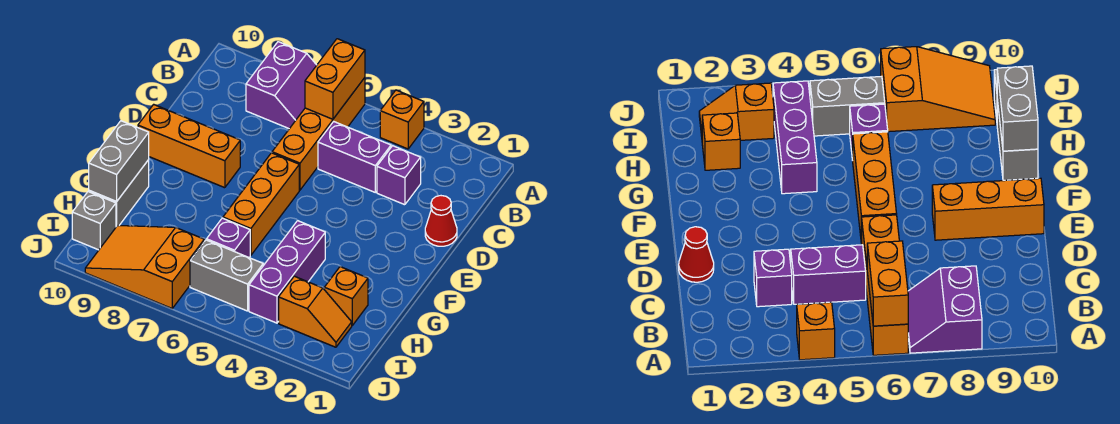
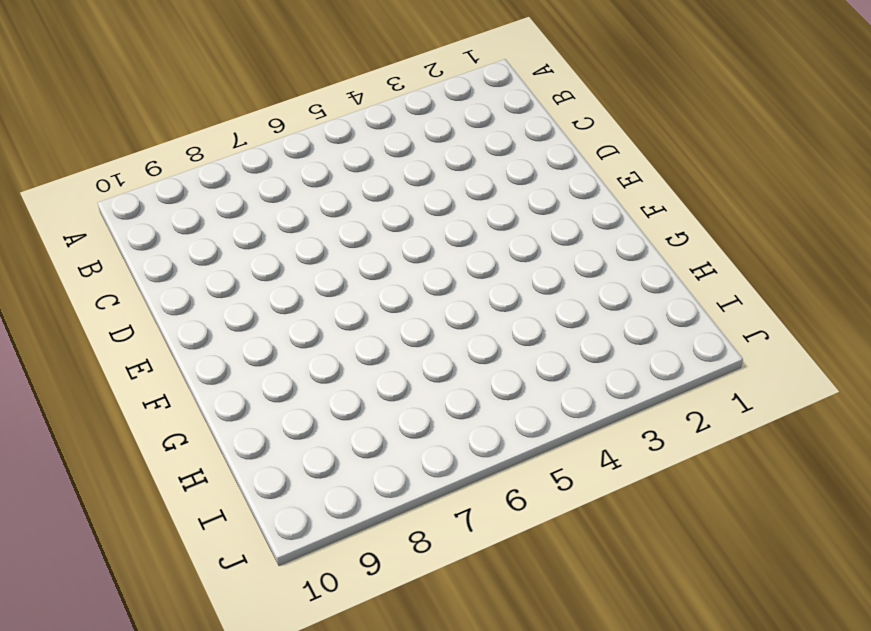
none -> orange 1x1 brick [380,90,424,149]
none -> orange 1x4 brick [272,78,365,190]
none -> purple 2x2 slope [246,42,317,129]

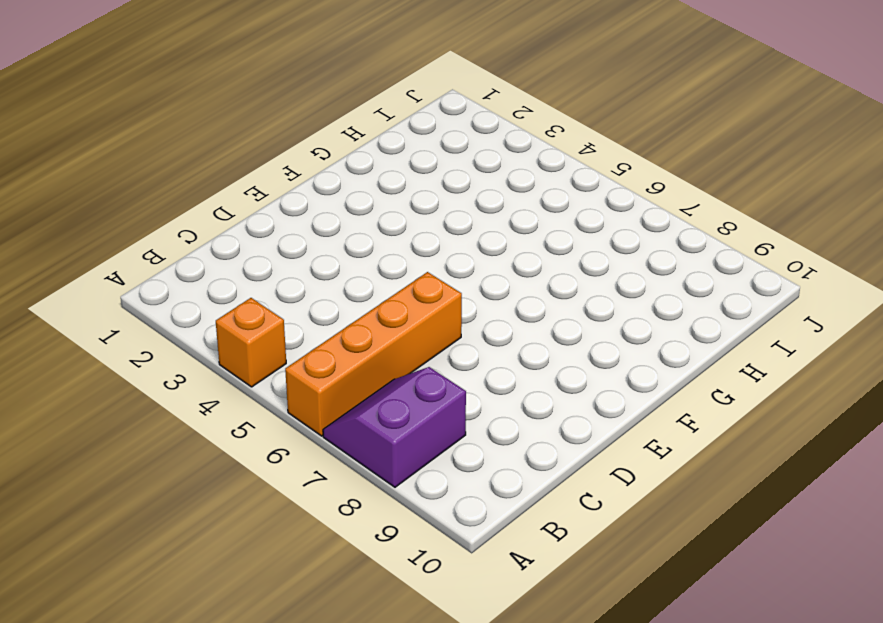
none -> purple 1x1 brick [377,146,421,205]
none -> purple 1x2 brick [318,122,391,192]
none -> red 1x1 cone [425,196,457,246]

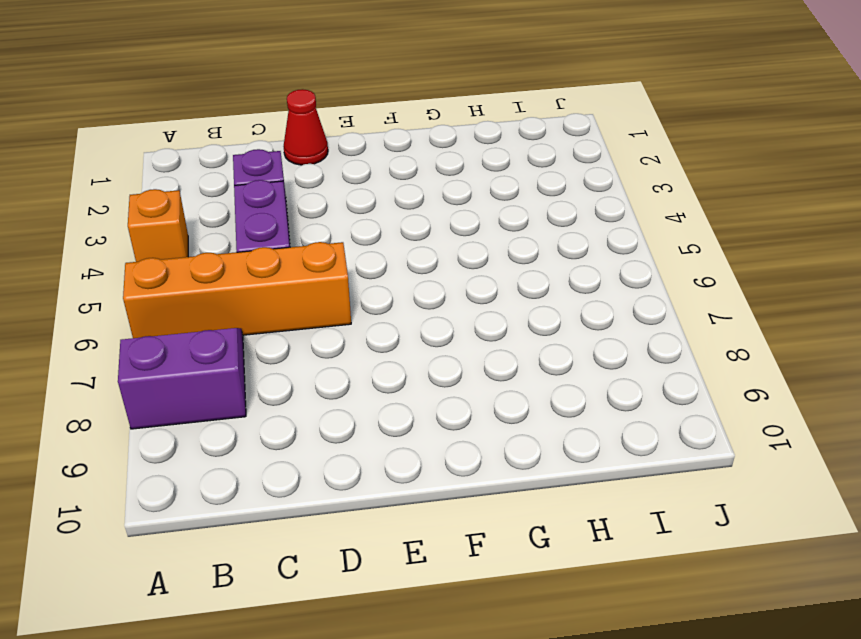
none -> orange 1x3 brick [223,153,299,255]
none -> orange 1x3 brick [138,104,240,188]
none -> purple 1x3 brick [249,221,325,323]

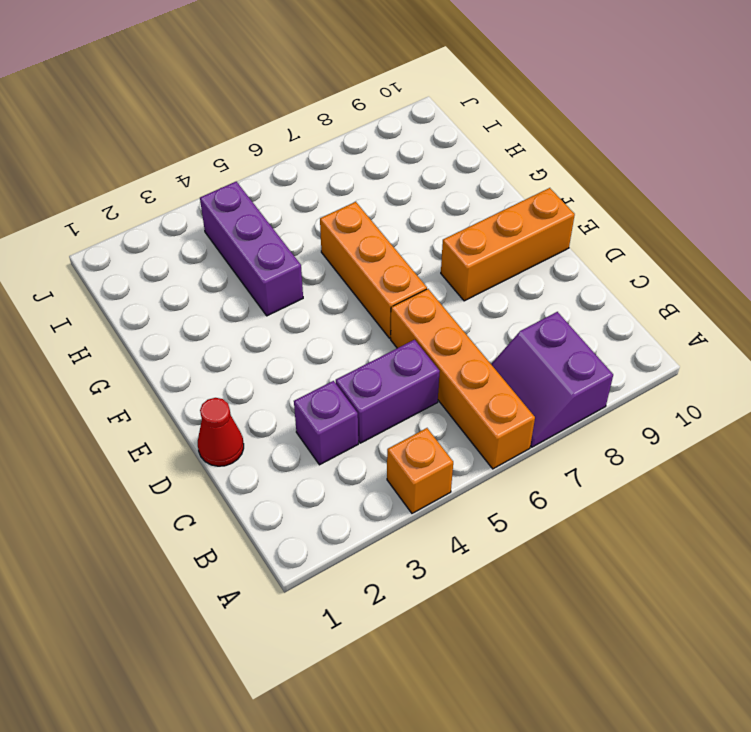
none -> grey 1x2 brick [89,160,149,227]
none -> orange 1x1 brick [324,267,368,325]
none -> purple 1x1 brick [207,218,250,258]

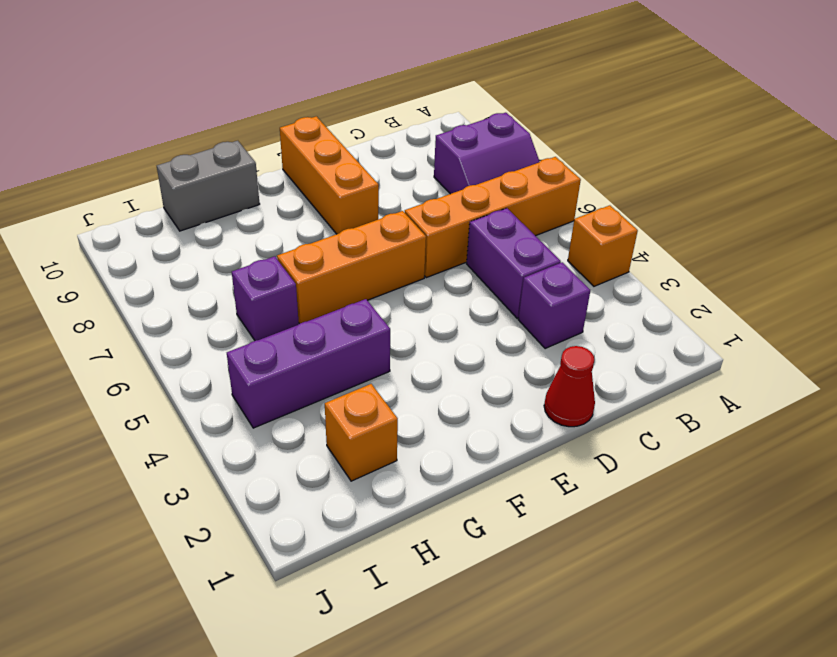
none -> orange 1x2 slope [279,276,352,347]
none -> grey 1x2 brick [190,240,263,311]
none -> orange 2x3 slope [85,226,204,308]

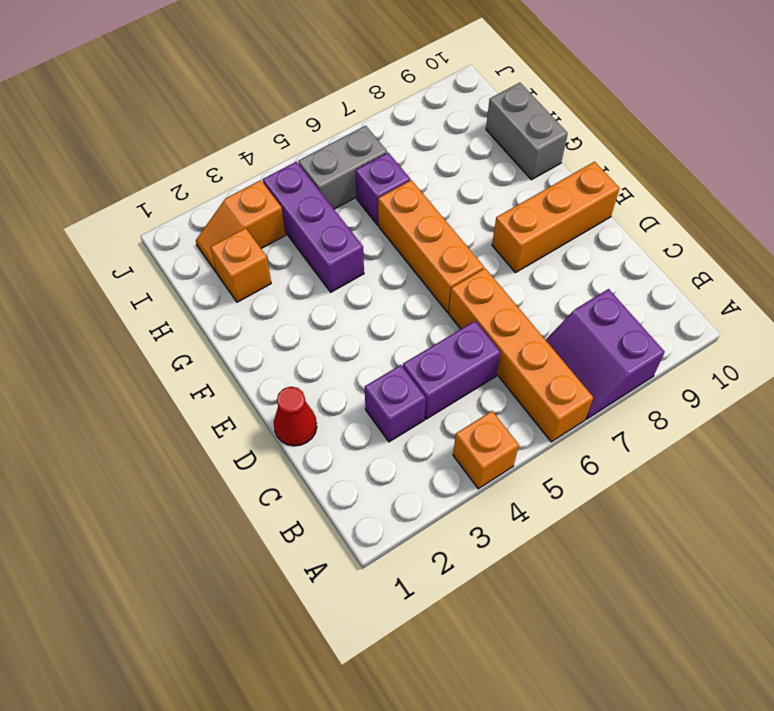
none -> orange 2x3 slope [85,226,204,308]
none -> grey 1x1 brick [72,191,116,250]
none -> orange 1x2 brick [305,39,365,119]

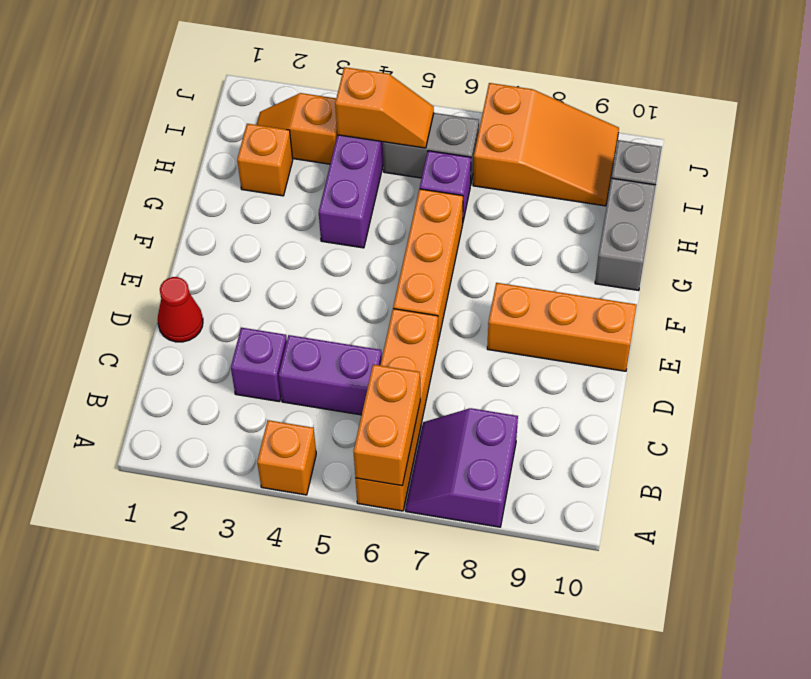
orange 1x2 slope [335,67,434,148] -> none
none -> grey 1x2 brick [89,121,149,201]

